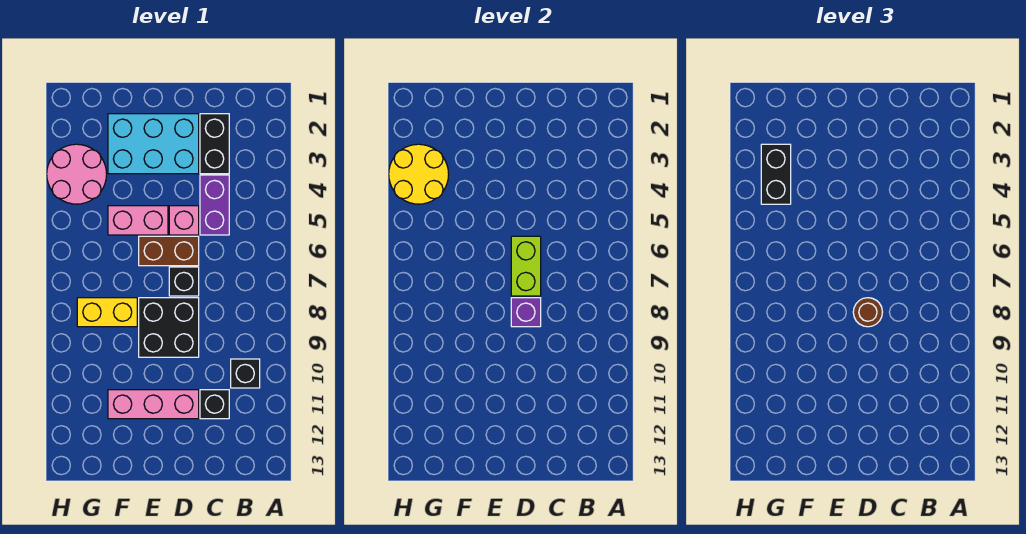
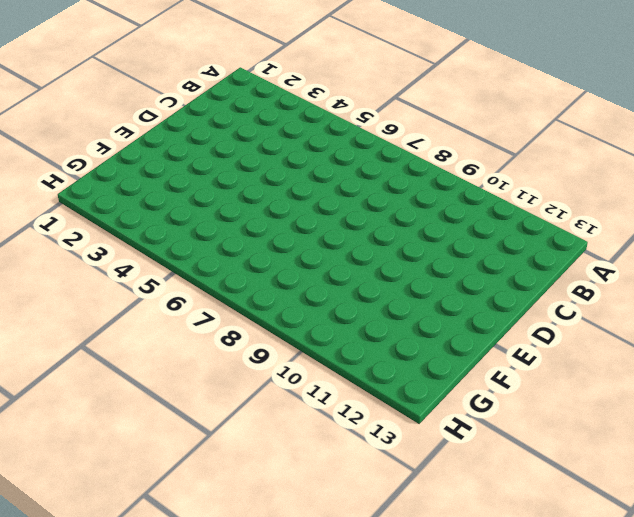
none -> black 1x1 brick [231,359,260,388]
none -> black 1x2 brick [200,114,229,174]
none -> purple 1x2 brick [200,175,229,235]

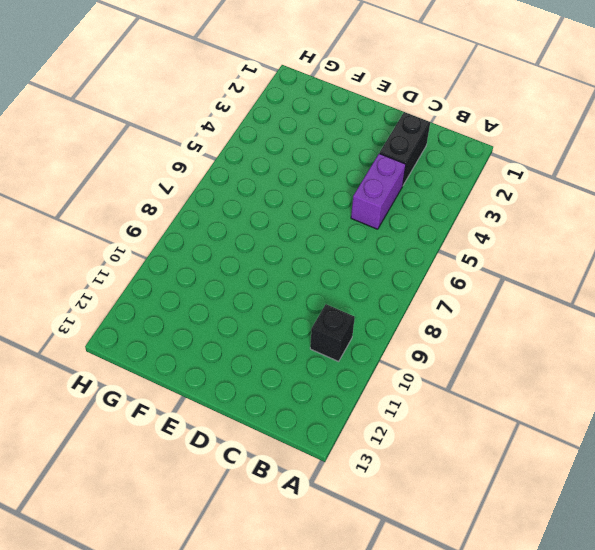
none -> black 1x1 brick [200,390,229,419]
none -> cyan 2x3 brick [108,114,199,174]
none -> pink 1x1 brick [169,206,199,235]

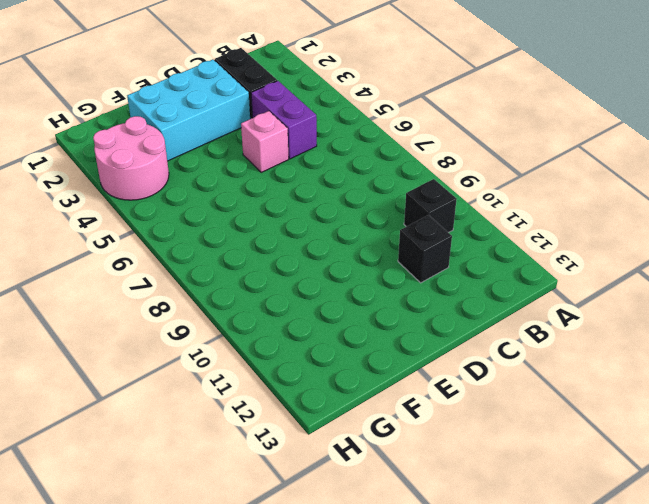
none -> brown 1x2 brick [139,236,199,266]
none -> black 1x1 brick [169,267,199,296]
none -> black 2x2 brick [139,298,199,357]

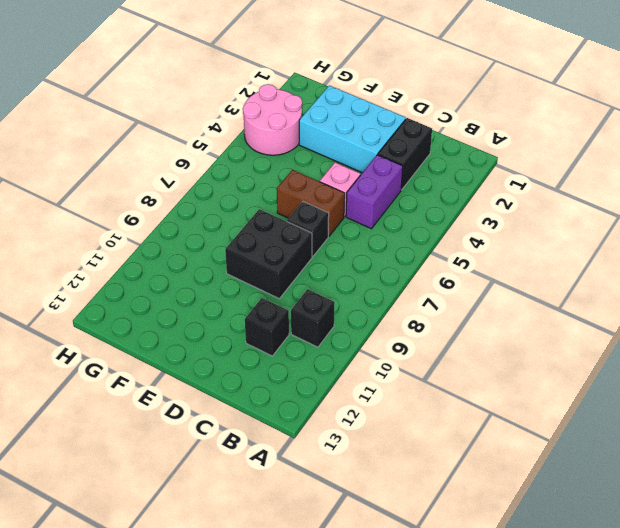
none -> pink 1x3 brick [108,390,199,419]
none -> pink 1x2 brick [108,206,168,235]
none -> yellow 1x2 brick [77,298,137,327]

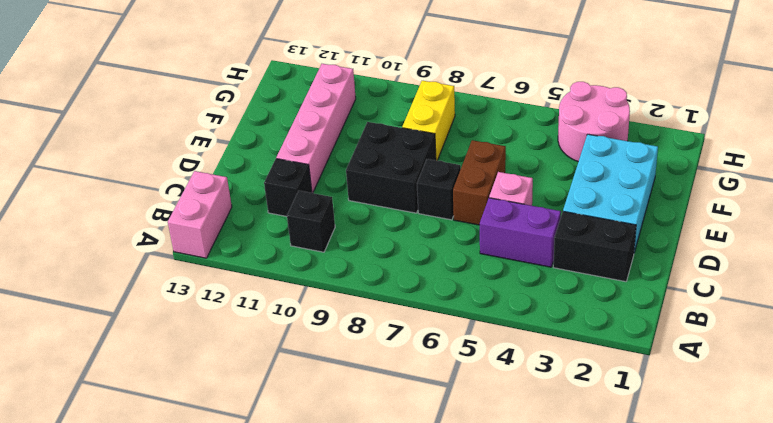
pink 1x2 brick [168,171,232,258] -> pink 1x2 brick moved to [108,206,168,235]
pink 1x4 brick [276,64,356,193] -> pink 1x3 brick [108,390,199,419]
none -> lime 1x2 brick [511,236,541,296]
none -> purple 1x1 brick [511,298,541,327]
none -> yellow 2x2 round brick [389,144,449,204]

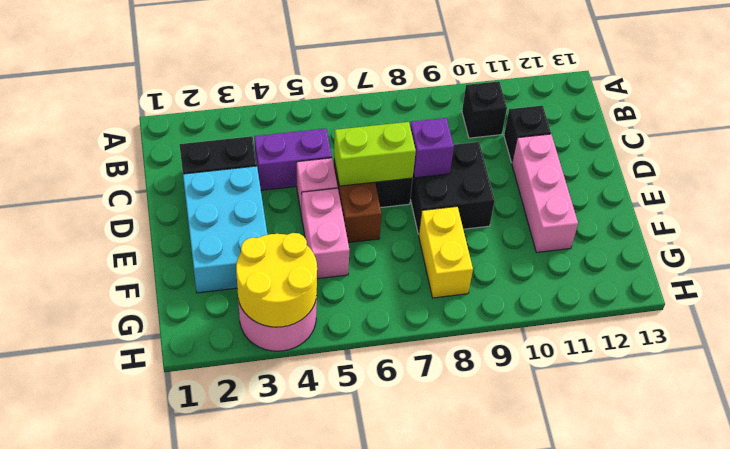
none -> brown 1x1 round brick [853,298,882,327]
none -> black 1x2 brick [761,144,791,204]

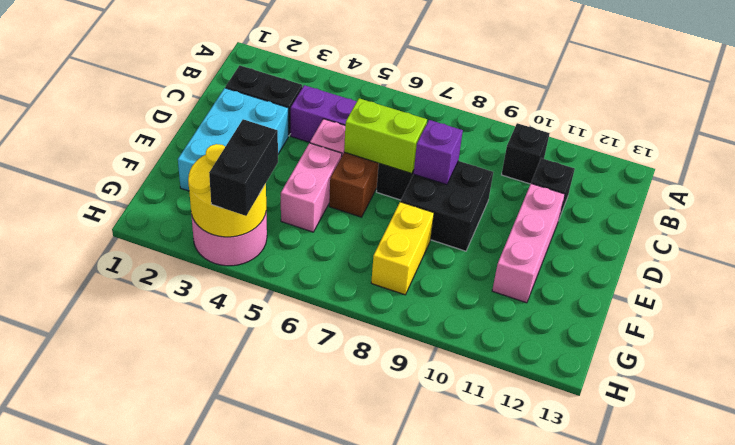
black 1x2 brick [209,119,278,216] -> black 1x2 brick turned to [761,144,791,204]
none -> brown 1x1 round brick [853,298,882,327]

